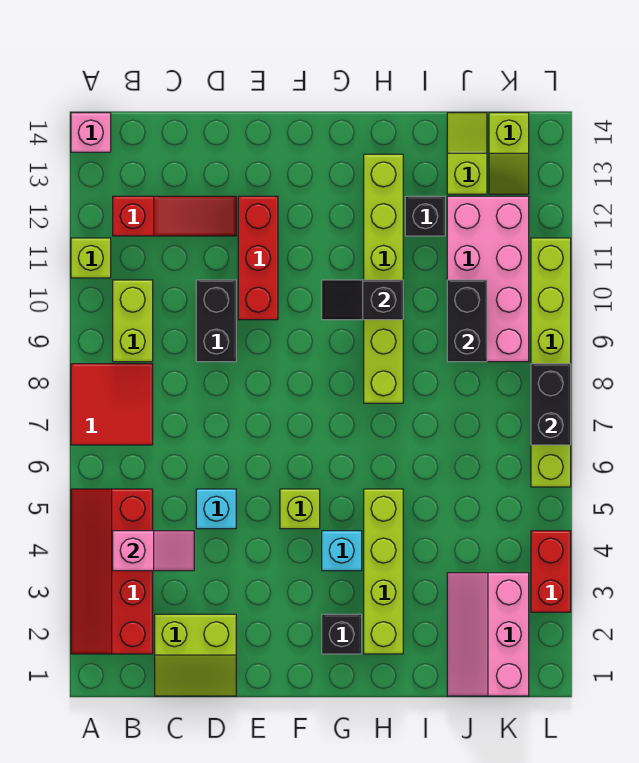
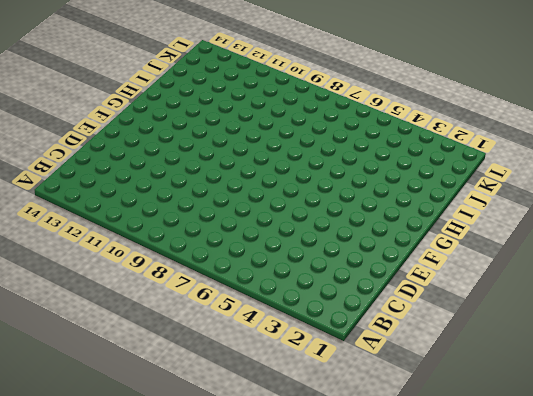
none -> red 2x4 slope [71,489,153,654]
none -> red 2x2 tile [71,364,153,445]
none -> lime 1x1 brick [71,238,111,278]

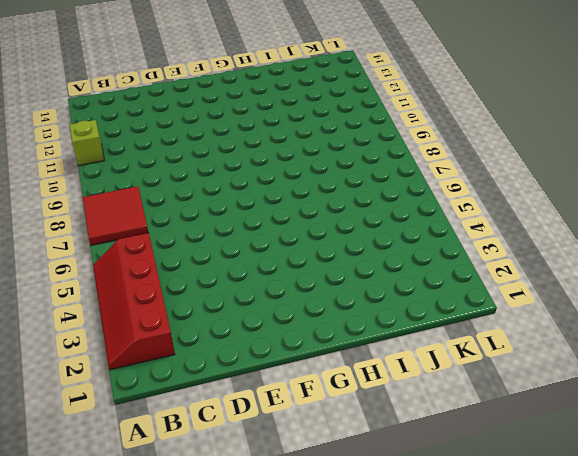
none -> pink 1x1 brick [71,113,111,152]
none -> lime 1x2 brick [113,280,153,362]
none -> red 1x3 slope [113,196,236,236]

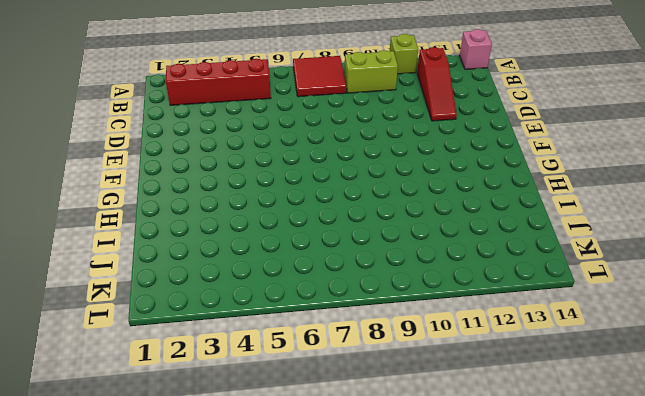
none -> lime 2x2 slope [155,614,236,696]
none -> cyan 1x1 brick [196,489,236,529]
none -> black 1x2 brick [196,280,236,362]

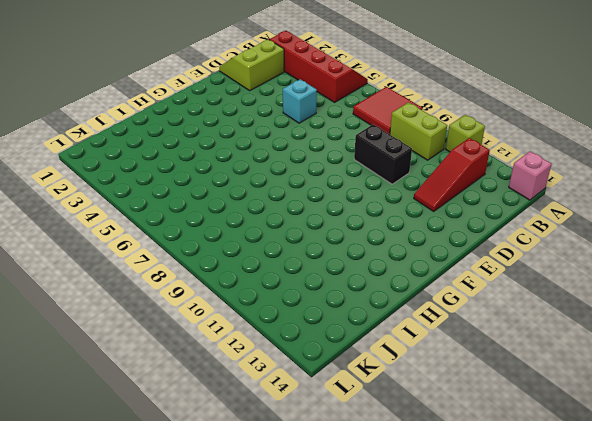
none -> red 1x3 brick [238,196,278,320]
none -> lime 1x1 brick [280,489,320,529]
none -> black 1x1 brick [322,614,362,654]

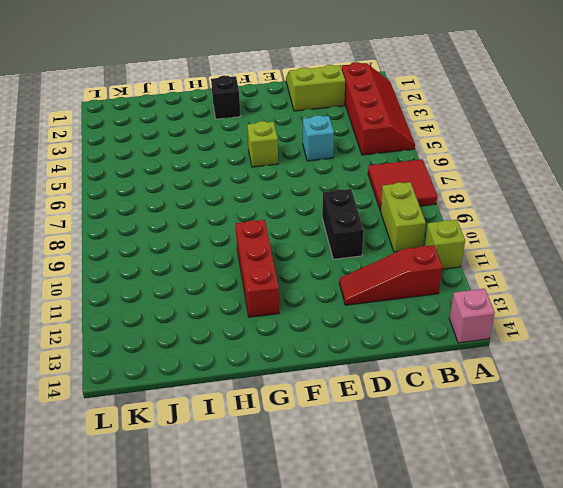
red 1x3 brick [236,220,279,317] -> red 1x3 brick moved to [238,196,278,320]
none -> cyan 1x1 brick [322,531,362,571]
none -> lime 1x4 brick [364,489,403,654]
none -> lime 1x6 brick [364,154,403,403]

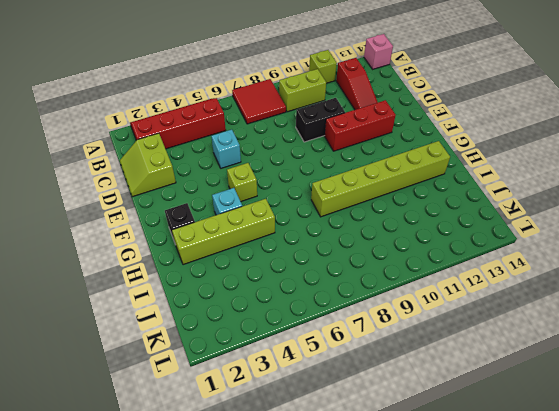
none -> black 1x1 brick [405,196,445,236]
none -> pink 2x3 slope [447,573,529,696]
none -> pink 2x4 brick [447,196,529,362]

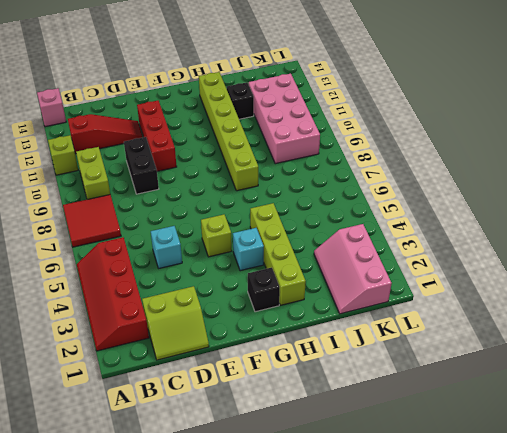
none -> lime 1x2 slope [447,113,487,194]
none -> lime 1x2 slope [489,113,529,194]
none -> red 1x2 brick [531,531,571,612]

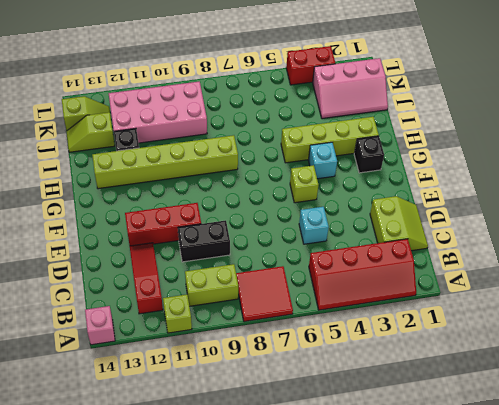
none -> lime 1x6 brick [531,238,571,487]
none -> pink 1x2 slope [113,531,194,571]
none -> black 1x2 slope [322,280,403,320]

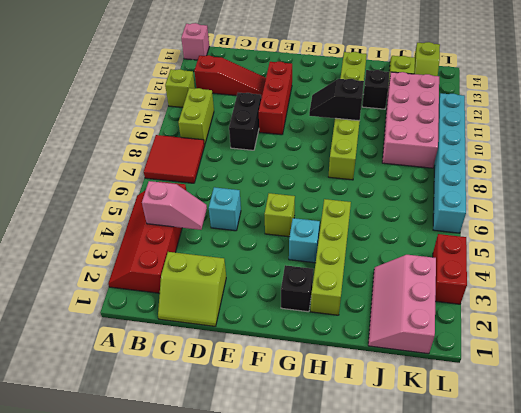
cyan 1x6 brick [433,93,466,233] -> lime 1x6 brick [531,238,571,487]
none -> black 1x2 brick [447,280,487,362]
none -> black 1x2 brick [531,364,571,445]

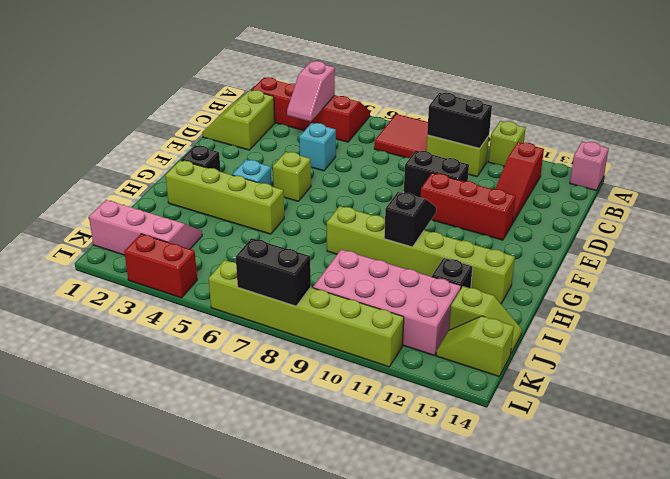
black 1x2 brick [427,93,492,148] -> black 1x2 brick moved to [447,280,487,362]

